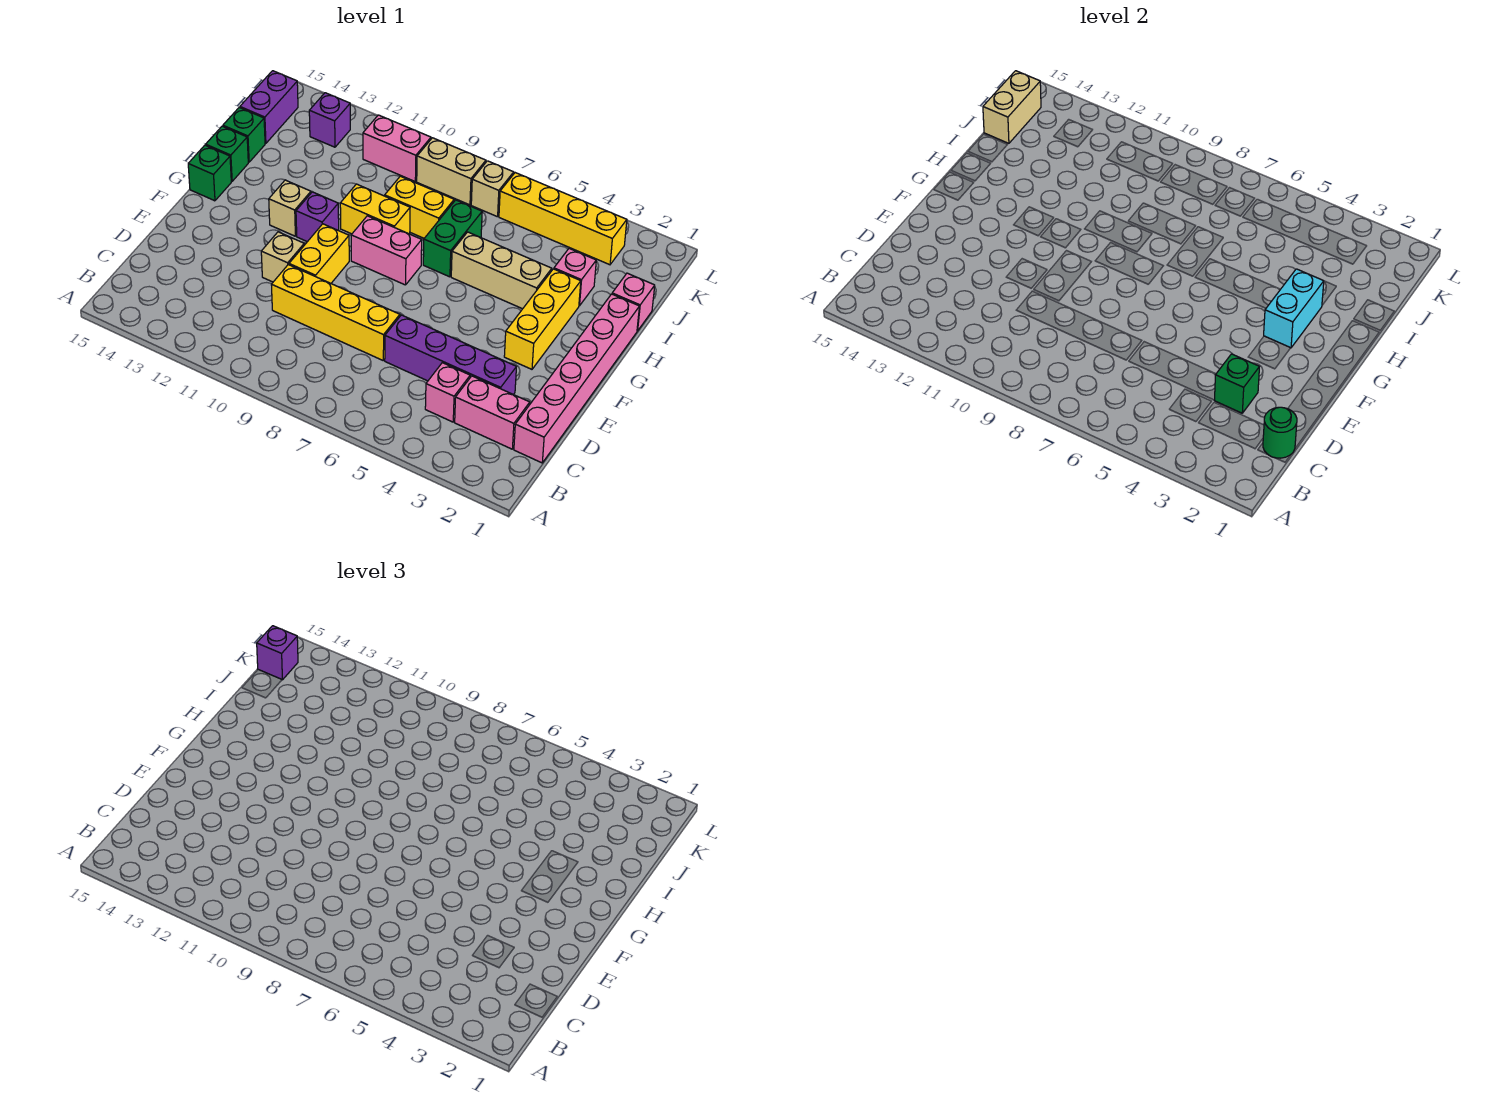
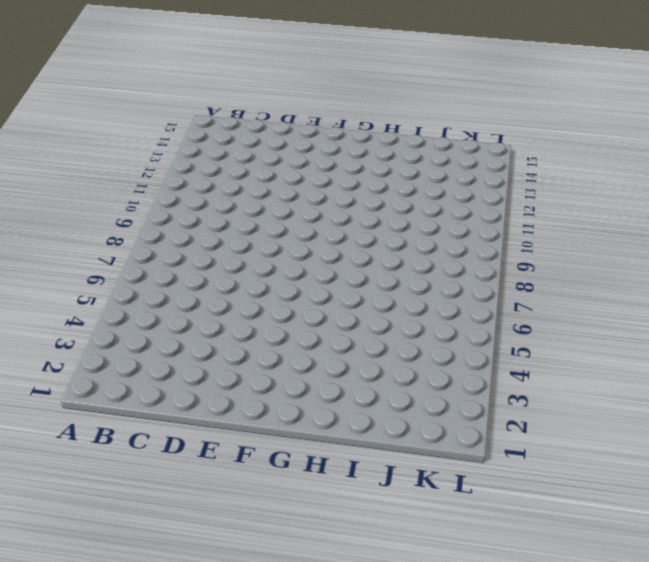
none -> pink 1x6 brick [514,294,639,463]
none -> pink 1x2 brick [455,376,530,449]
none -> pink 1x1 brick [425,363,470,422]
none -> purple 1x4 brick [385,315,516,394]

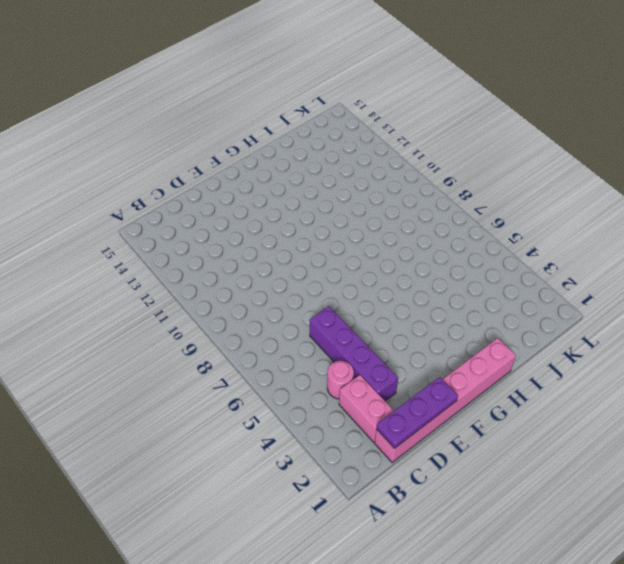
purple 1x3 plate [376,377,458,448] -> green 1x1 round brick [1263,407,1297,458]
pink 1x1 round brick [327,361,354,399] -> pink 1x1 brick [425,363,470,422]
none -> yellow 1x4 brick [271,265,400,360]
none -> yellow 1x2 brick [289,224,349,283]
none -> tan 1x1 brick [261,232,304,282]
none -> yellow 1x3 brick [504,269,581,369]

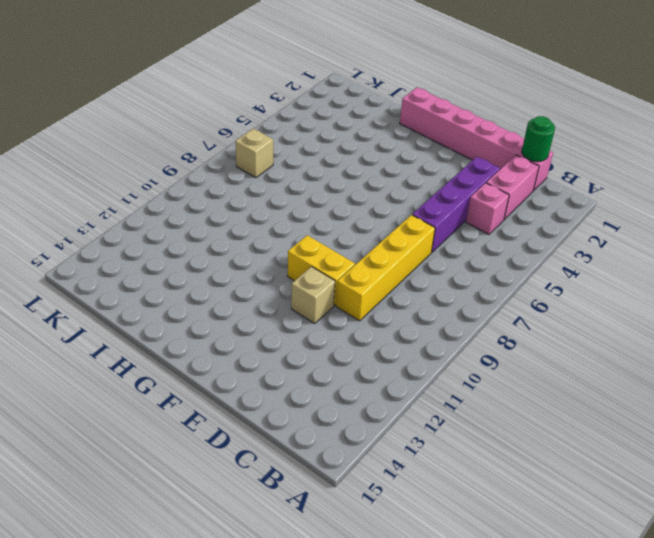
none -> yellow 1x3 brick [504,269,581,369]
none -> pink 1x2 brick [351,216,422,285]
none -> purple 1x1 brick [296,192,339,242]
none -> tan 1x1 brick [269,180,311,236]

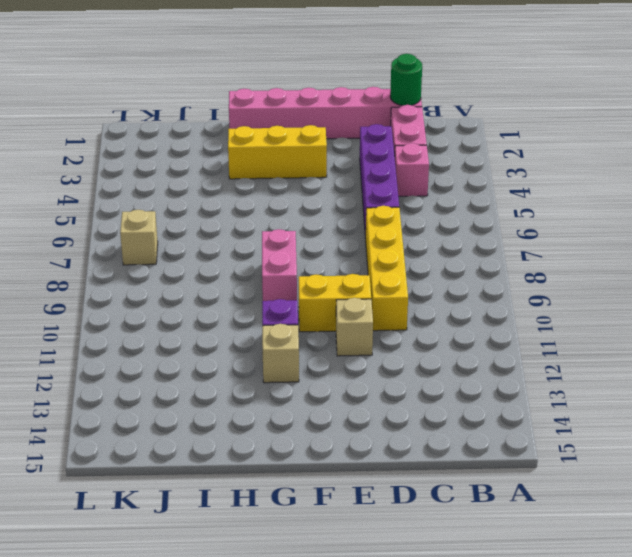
none -> green 1x1 brick [188,145,231,201]
none -> tan 1x3 brick [451,232,552,309]
none -> green 1x2 brick [423,200,482,277]
none -> yellow 1x2 brick [340,184,410,234]

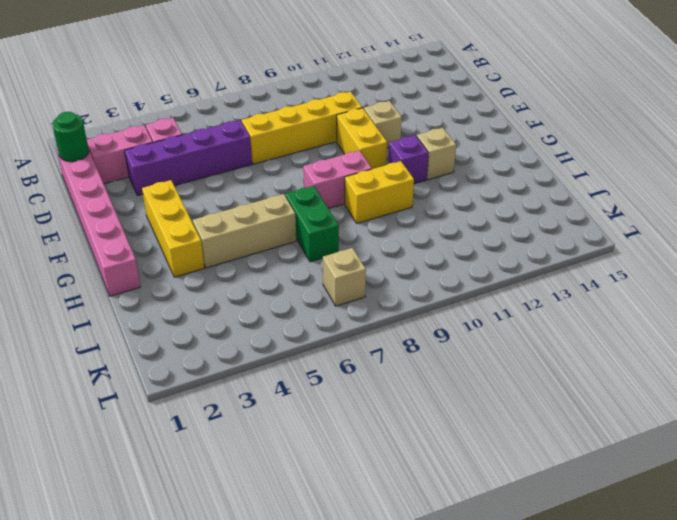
none -> green 1x1 brick [188,145,231,201]
none -> green 1x1 brick [206,126,248,181]
none -> pink 1x1 brick [612,273,655,331]
none -> pink 1x1 brick [554,249,596,306]

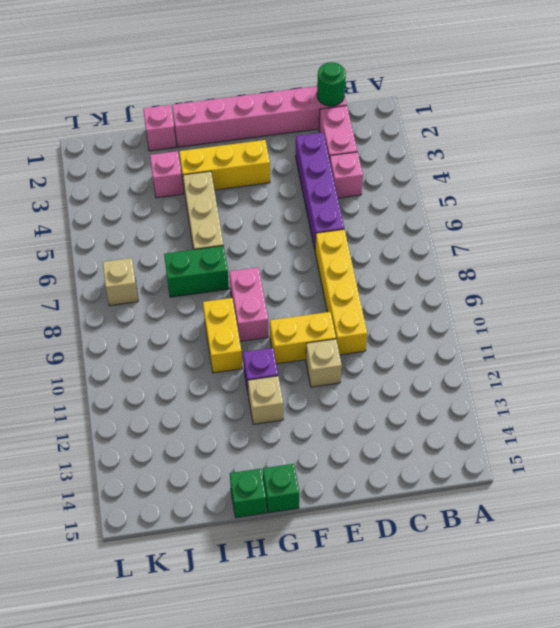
none -> yellow 1x2 brick [385,176,454,238]
none -> green 1x1 brick [223,108,265,162]
none -> purple 1x2 brick [240,71,298,143]
none -> yellow 1x4 brick [499,173,627,265]

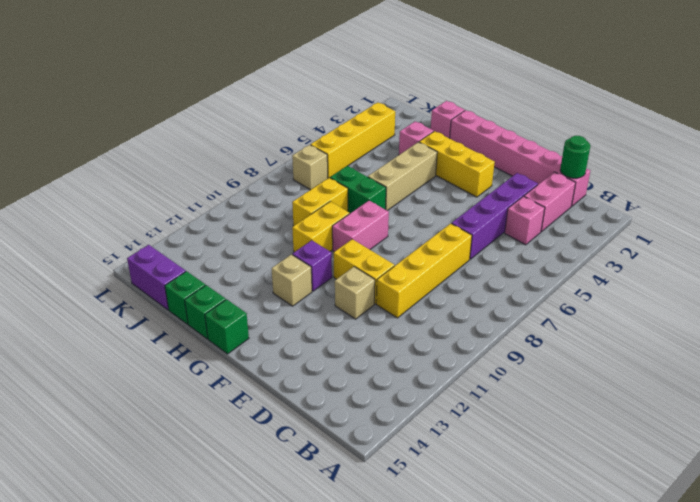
none -> tan 1x2 brick [417,138,486,205]
none -> pink 1x2 brick [363,115,431,181]
none -> purple 1x1 brick [309,93,350,147]
none -> green 1x1 brick [1214,354,1259,413]

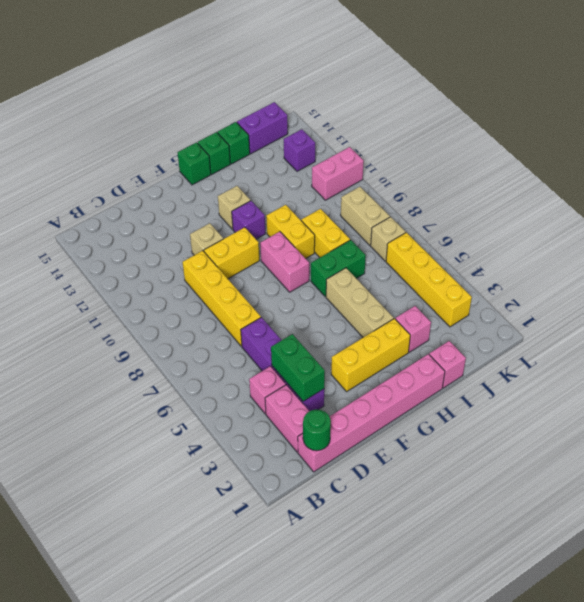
green 1x2 brick [271,334,325,401] -> green 1x1 brick [1214,354,1259,413]
pink 1x2 brick [312,147,364,200] -> pink 1x2 brick turned to [363,115,431,181]
none -> cyan 1x2 brick [1264,269,1324,348]
none -> tan 1x2 brick [983,71,1041,143]
none -> purple 1x1 brick [257,626,298,680]

